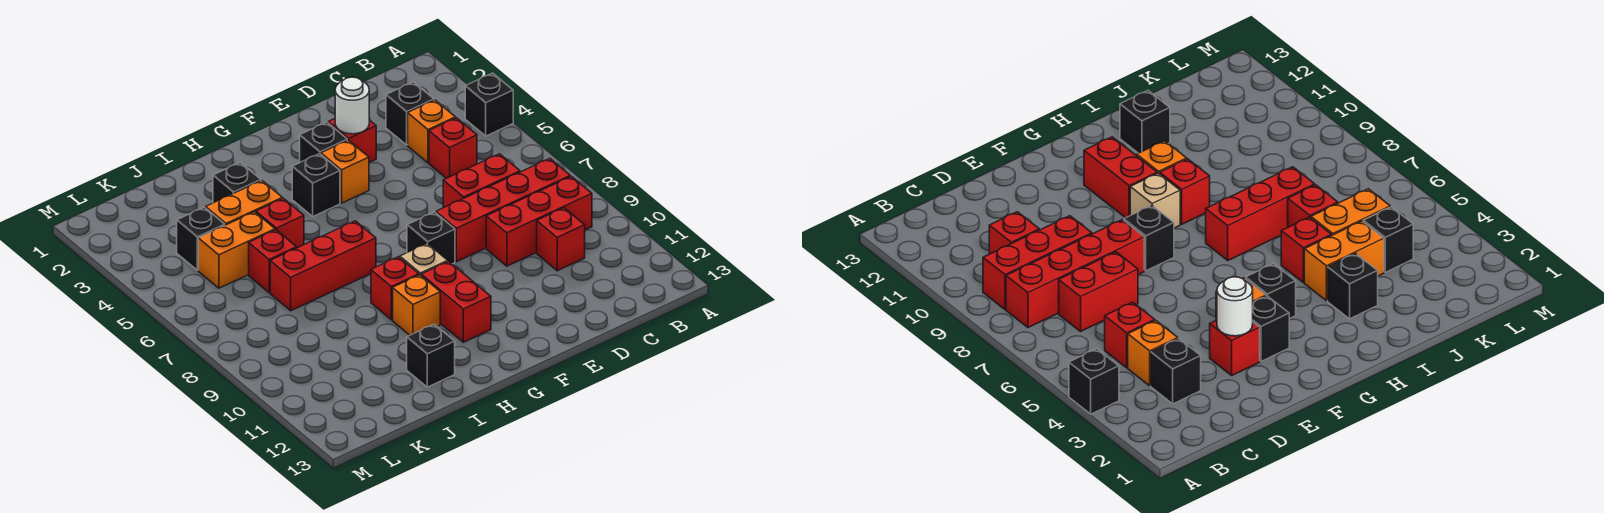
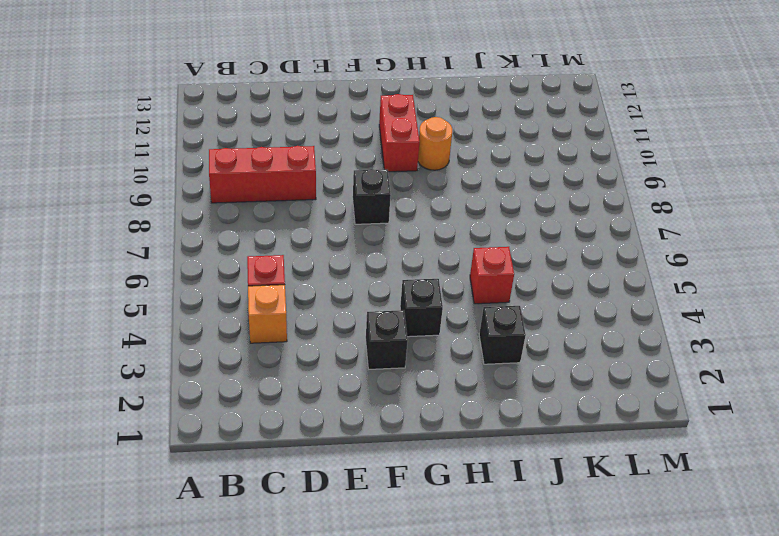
orange 1x1 round brick [418,117,452,170] -> orange 1x1 brick [393,275,440,335]
none -> black 1x1 brick [465,73,513,136]
none -> red 1x4 brick [436,158,570,262]
none -> black 1x1 brick [386,82,434,145]

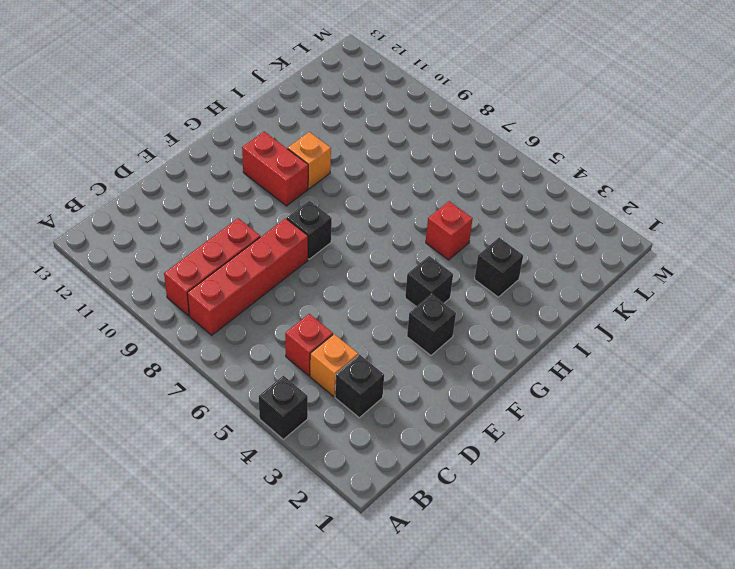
none -> red 1x2 brick [443,154,520,208]
none -> red 1x1 brick [537,208,585,271]
none -> red 1x1 brick [328,119,376,162]

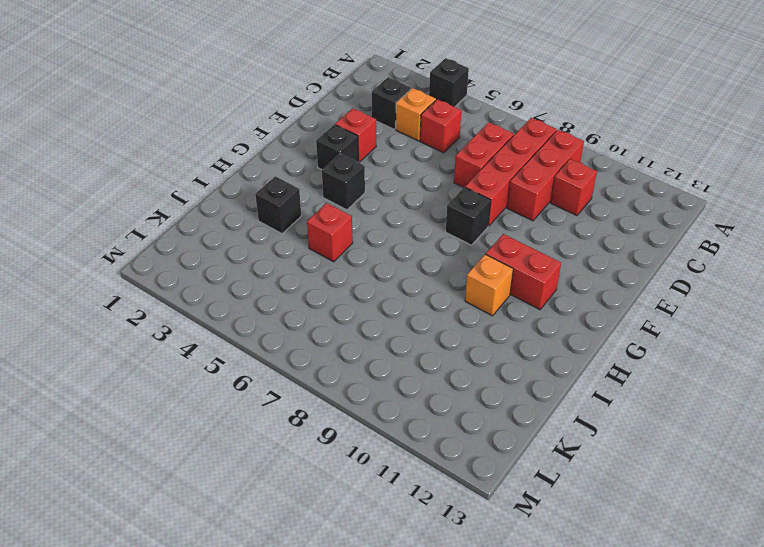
none -> orange 1x1 brick [321,140,369,203]
none -> tan 1x1 brick [400,243,448,275]
none -> red 1x3 brick [270,221,376,311]

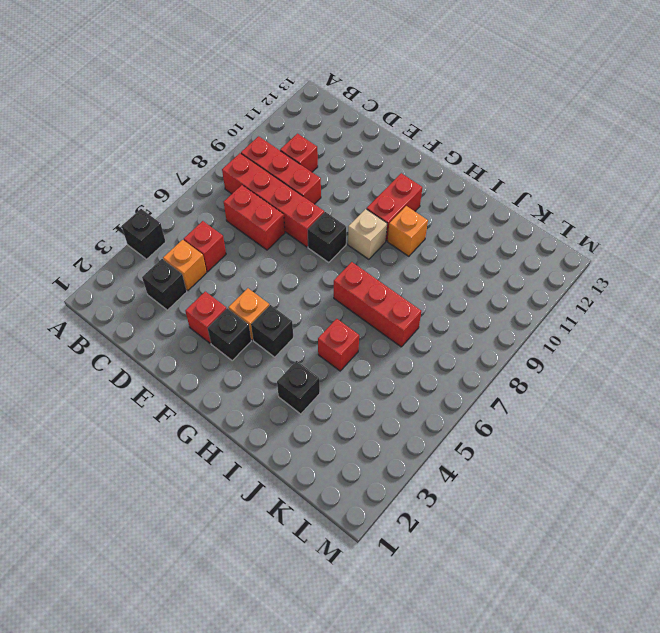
none -> red 1x1 brick [371,257,419,320]
none -> orange 1x2 brick [206,181,282,225]
none -> black 1x1 brick [407,324,455,387]

